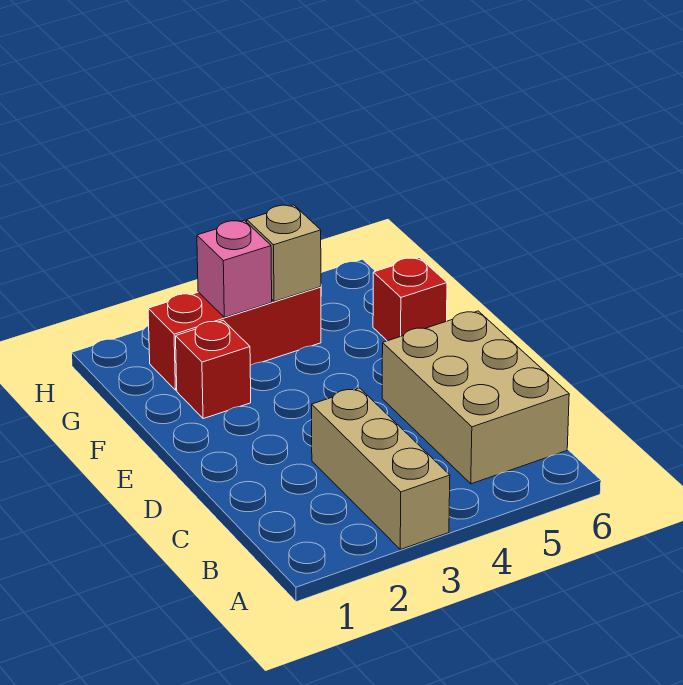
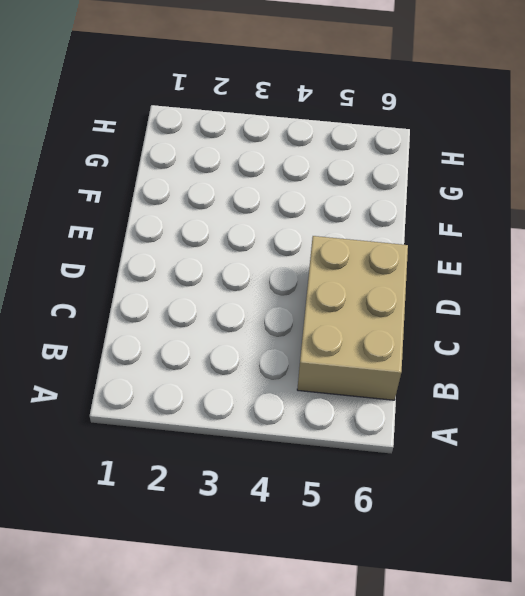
none -> tan 1x3 brick [312,388,450,549]
none -> red 1x1 brick [176,320,251,419]

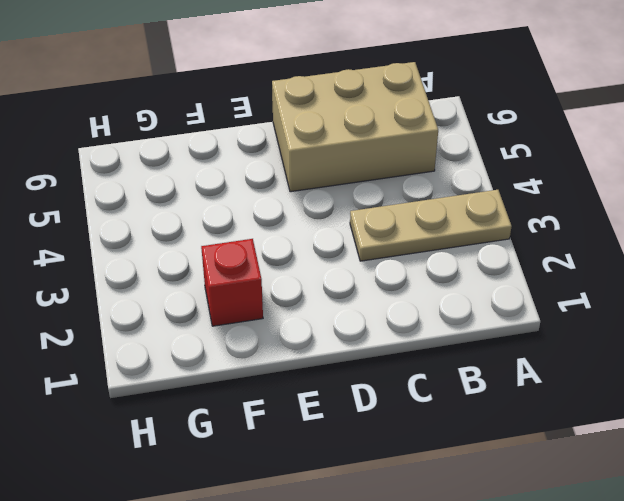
tan 1x3 plate [350,190,512,261] -> tan 1x3 brick [312,388,450,549]
none -> red 1x1 brick [373,257,447,341]
none -> red 1x3 brick [148,287,321,390]

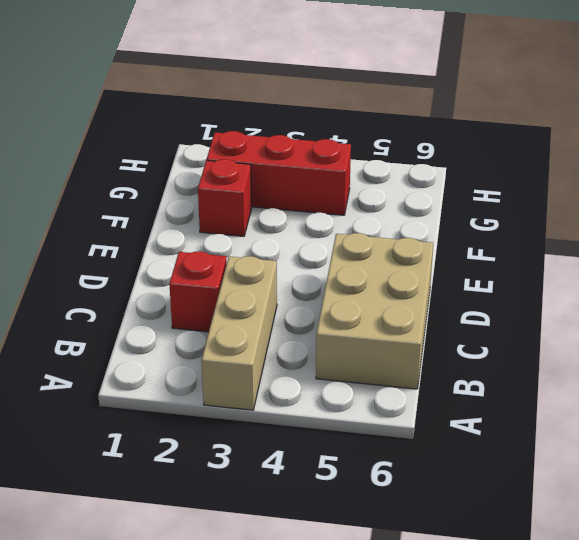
red 1x1 brick [169,251,227,332] -> red 1x1 brick moved to [373,257,447,341]
none -> pink 1x1 brick [197,220,272,317]
none -> tan 1x1 brick [247,205,321,302]

